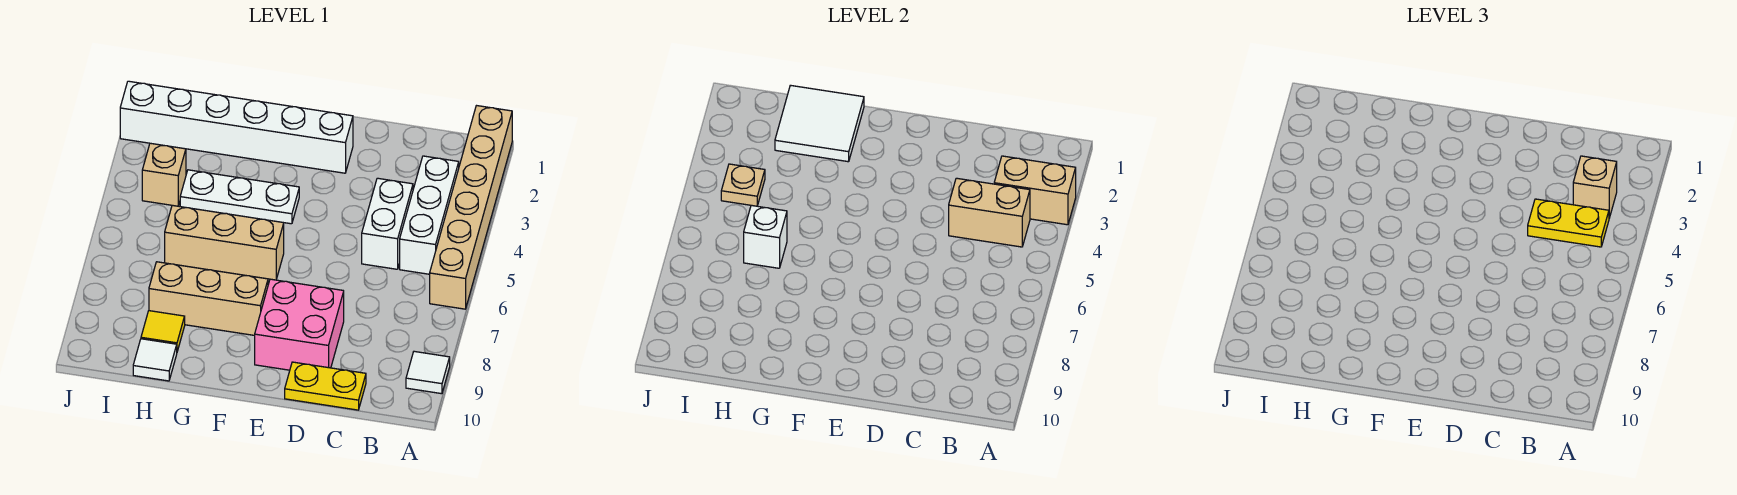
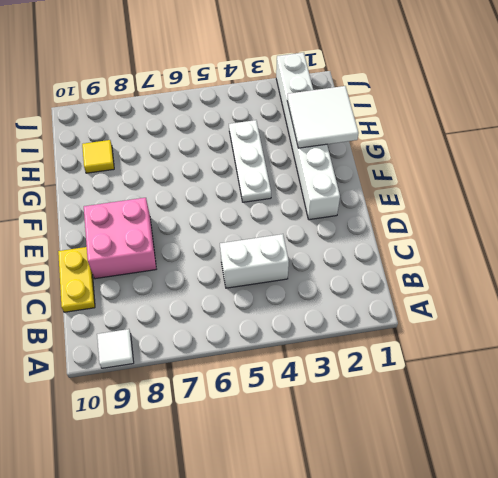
none -> tan 1x6 brick [430,106,512,309]
none -> white 1x3 brick [400,156,459,274]
none -> tan 1x3 brick [165,205,284,280]

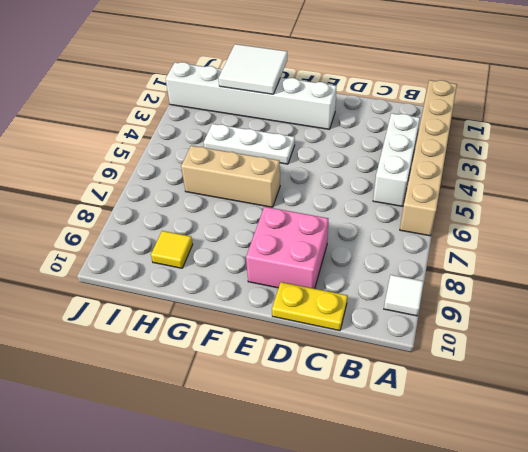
none -> white 1x2 brick [362,178,413,269]
none -> tan 1x3 brick [149,262,268,335]
none -> white 1x1 tile [133,339,177,381]

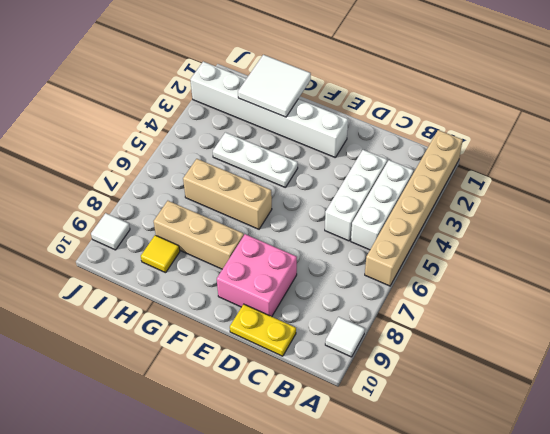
white 1x3 brick [325,150,387,241] -> white 1x2 brick [362,178,413,269]
white 1x1 tile [91,213,130,250] -> white 1x1 tile moved to [133,339,177,381]
none -> tan 1x1 brick [142,143,186,206]
none -> tan 1x2 brick [994,156,1076,225]
none -> tan 1x2 brick [949,178,1030,247]

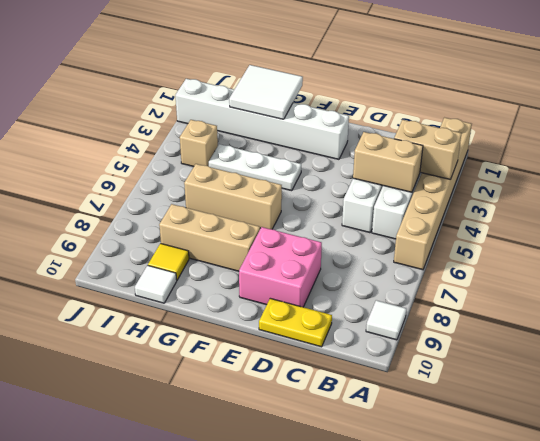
none -> white 1x1 brick [744,205,787,268]
none -> tan 1x1 plate [721,164,765,206]
none -> tan 1x1 brick [1573,156,1617,218]

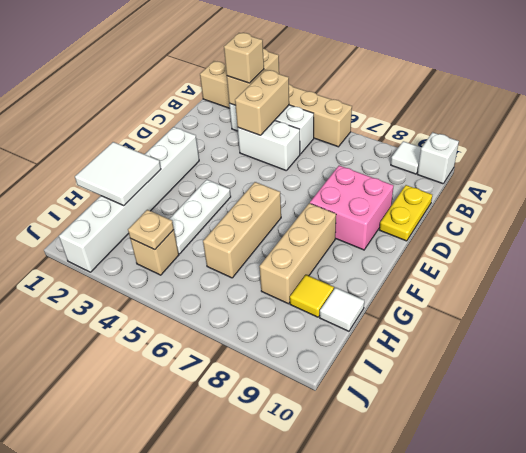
white 1x1 brick [417,132,459,184] -> white 1x1 brick moved to [744,205,787,268]
none -> yellow 1x2 plate [1528,199,1609,247]

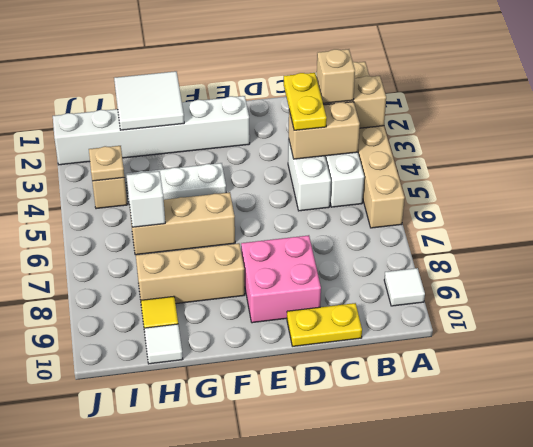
yellow 1x2 plate [284,73,327,130] -> yellow 1x2 plate turned to [1528,199,1609,247]

